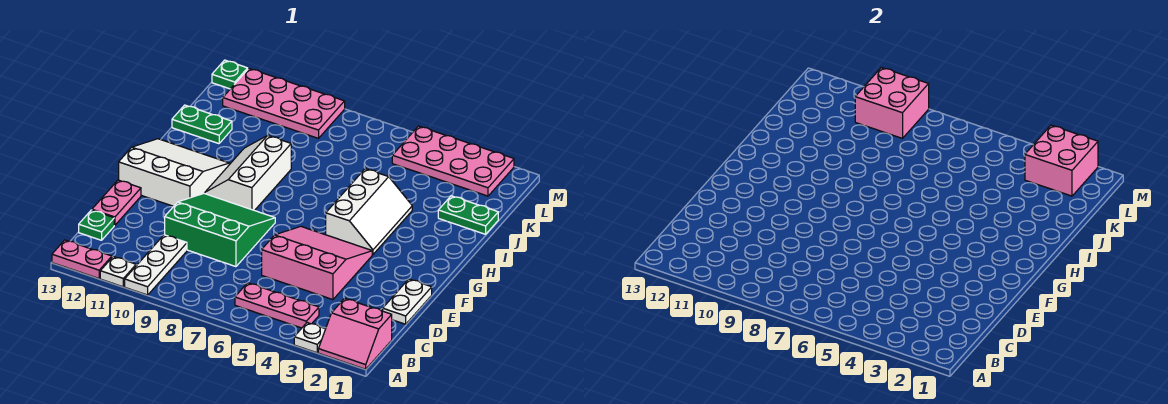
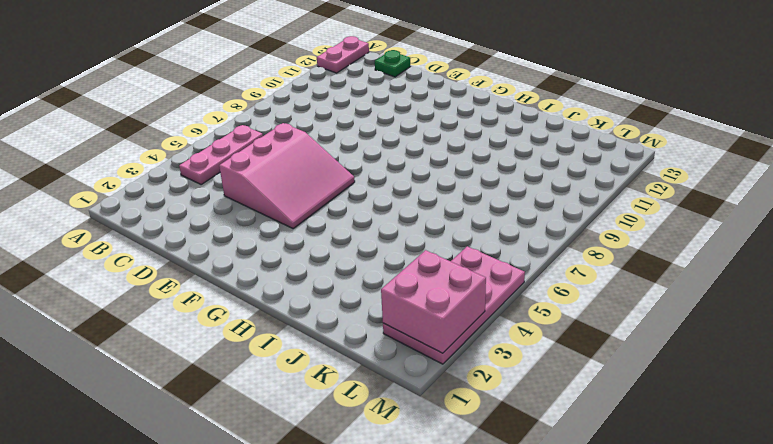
none -> pink 2x2 slope [318,298,392,369]
none -> white 1x1 plate [294,323,325,353]
none -> white 1x3 plate [125,235,187,295]

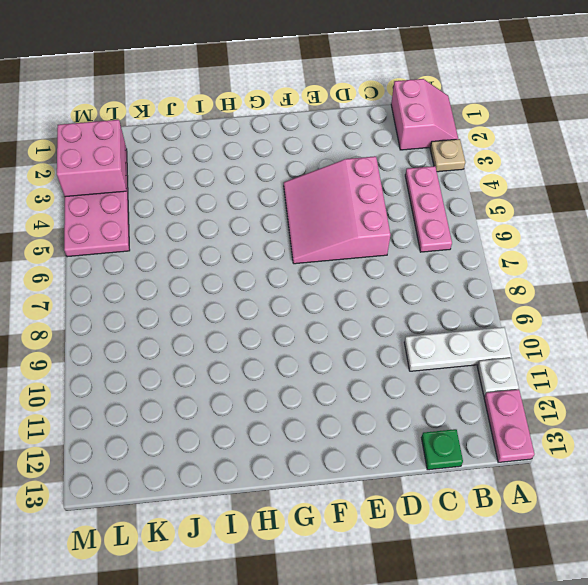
tan 1x1 plate [430,139,465,172] -> white 1x1 plate [294,323,325,353]
none -> white 1x2 plate [383,279,432,324]
none -> green 3x3 slope [165,193,275,267]
none -> pink 1x2 plate [92,180,141,225]

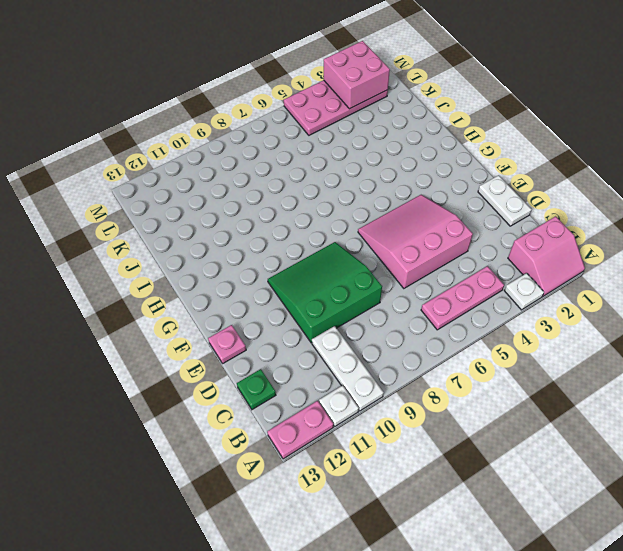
pink 1x1 plate [208,325,246,364] -> pink 1x2 plate [92,180,141,225]
none -> white 3x3 slope [119,139,229,206]
none -> white 2x3 slope [326,169,412,255]
none -> white 2x3 slope [205,136,291,211]

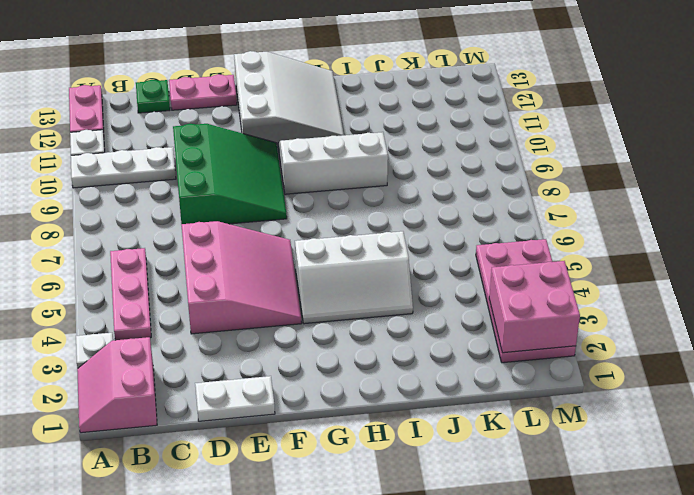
none -> green 1x2 plate [438,196,498,234]
none -> green 1x2 plate [172,105,232,144]
none -> pink 2x4 plate [223,69,345,138]

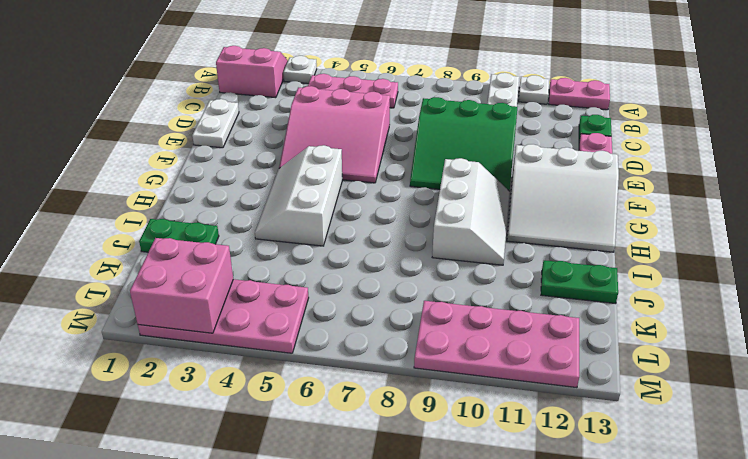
none -> green 1x1 plate [212,60,248,89]
none -> pink 2x2 brick [855,67,929,138]

